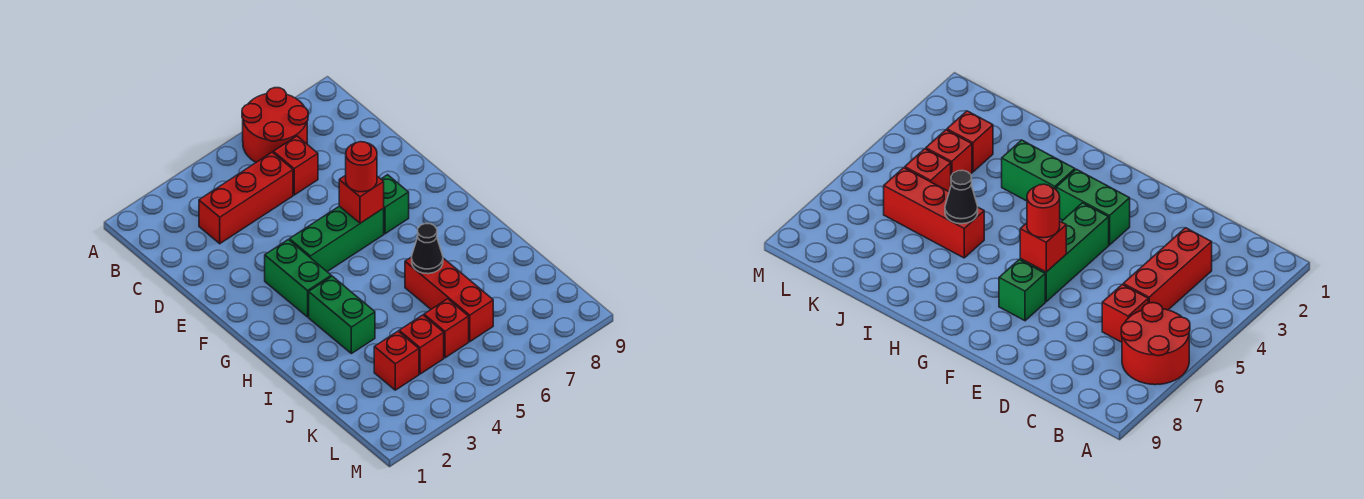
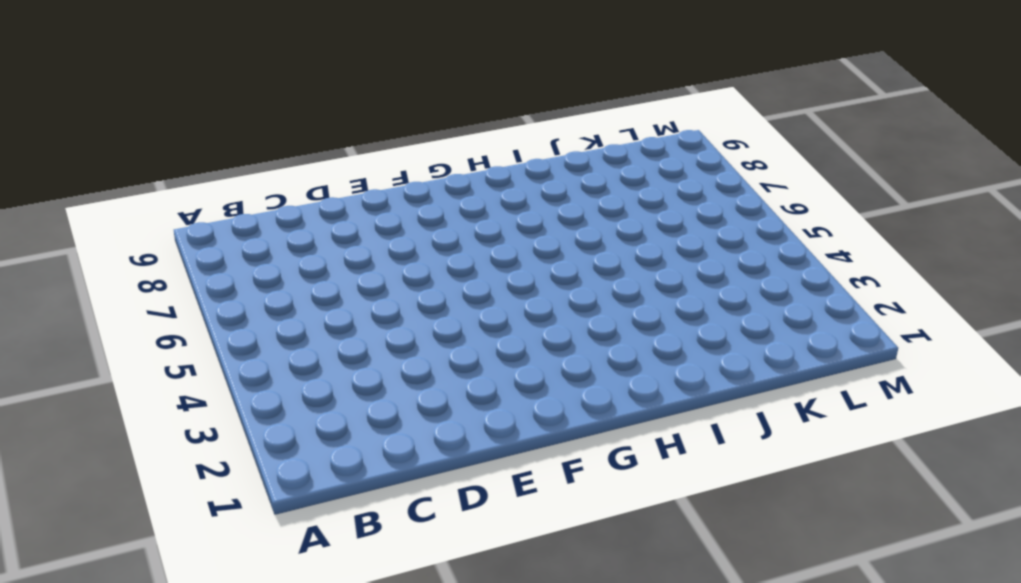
none -> red 2x2 round brick [242,88,308,162]
none -> red 1x3 brick [199,152,293,244]
none -> red 1x1 brick [273,136,318,195]

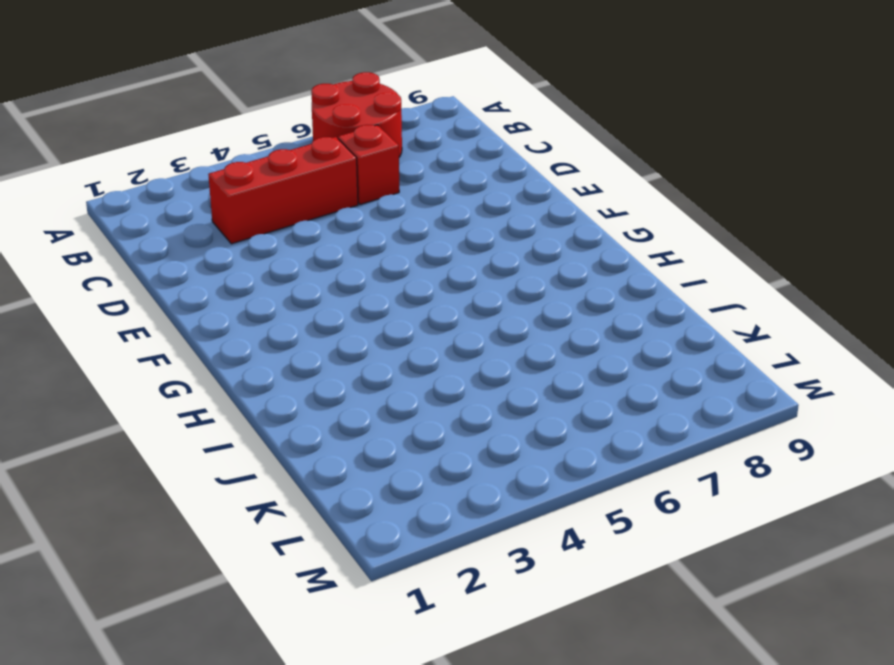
none -> green 1x2 brick [265,240,331,317]
none -> green 1x3 brick [290,206,384,272]
none -> green 1x1 brick [381,175,409,234]

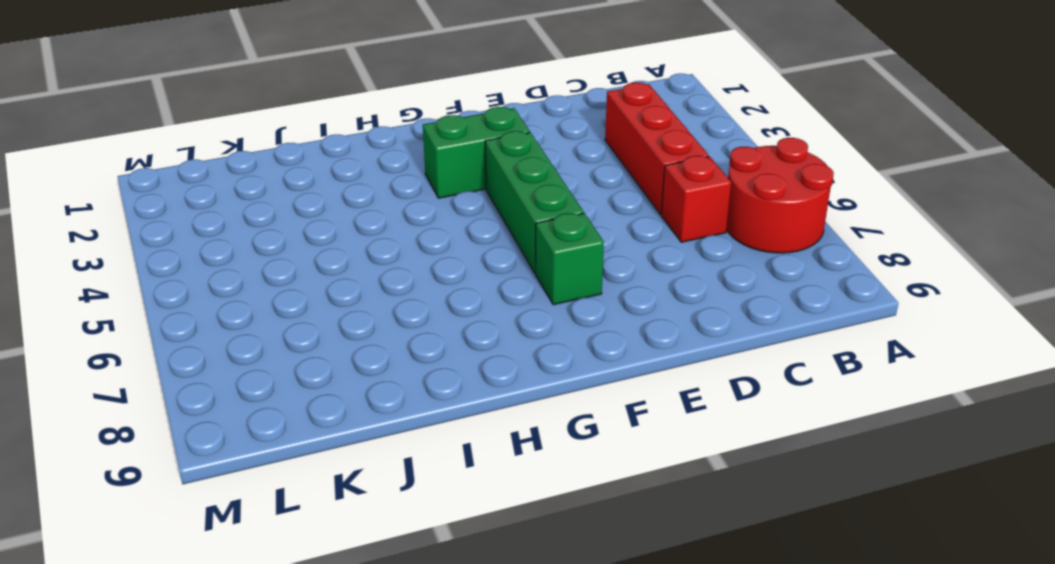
none -> green 1x2 brick [309,276,375,354]
none -> red 1x3 brick [405,257,493,341]
none -> red 1x1 brick [374,331,419,390]

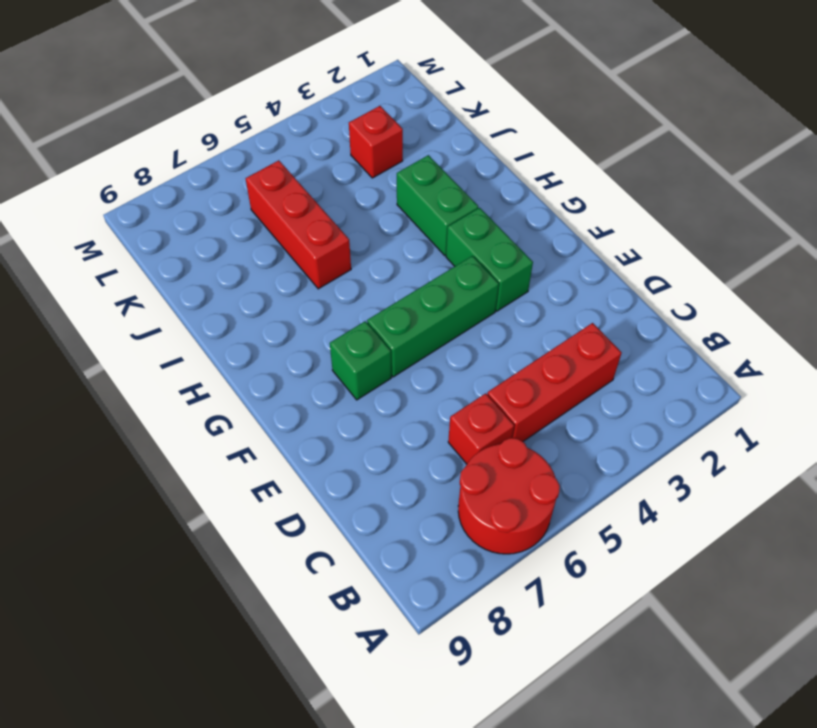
none -> red 1x1 brick [399,315,444,374]
none -> red 1x1 brick [424,299,469,358]
none -> red 1x1 brick [339,175,384,223]

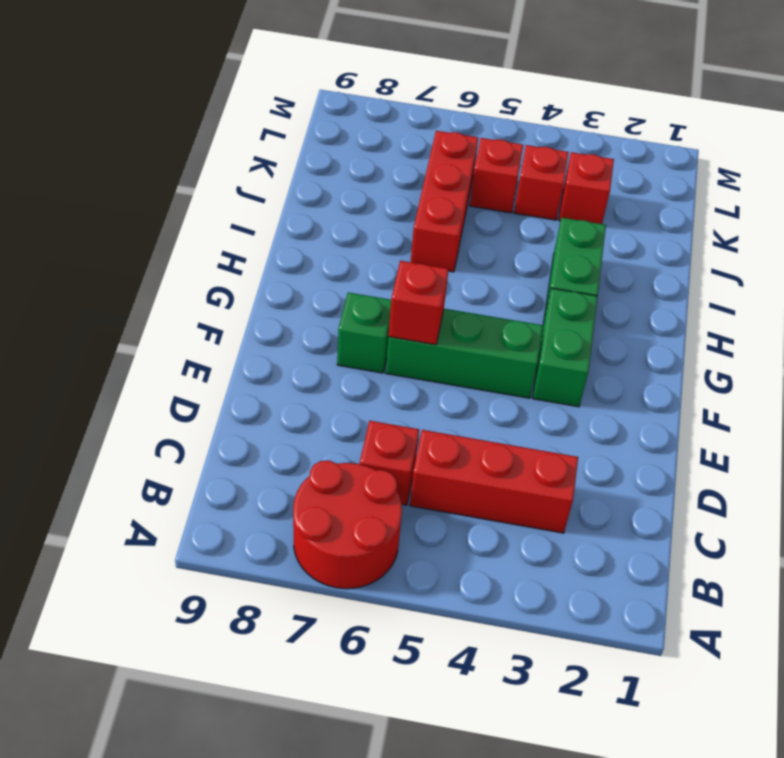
none -> black 1x1 cone [412,224,443,274]
none -> red 1x1 round brick [346,142,377,192]

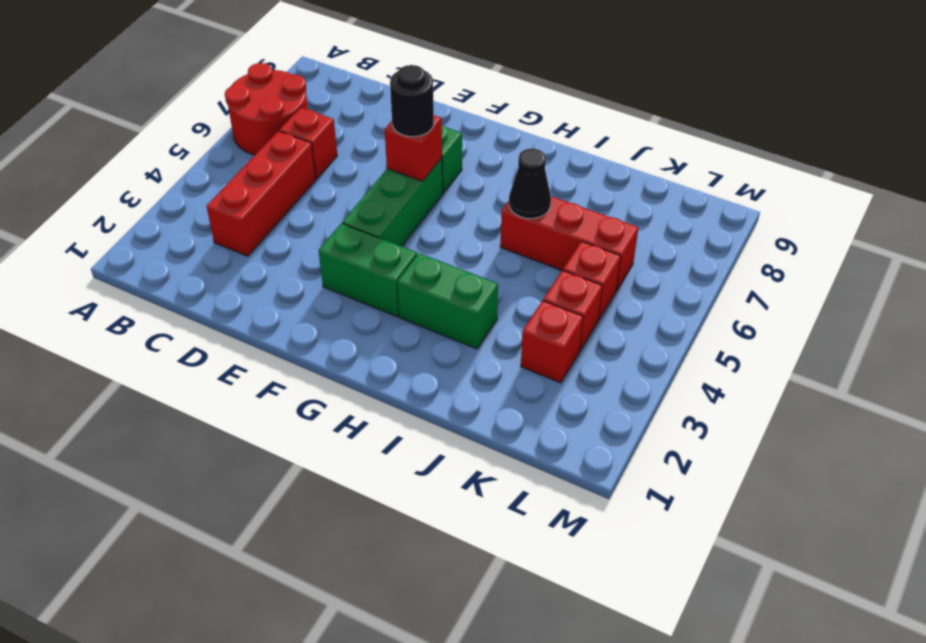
black 1x1 round brick [390,65,434,137] -> red 1x1 round brick [346,142,377,192]

